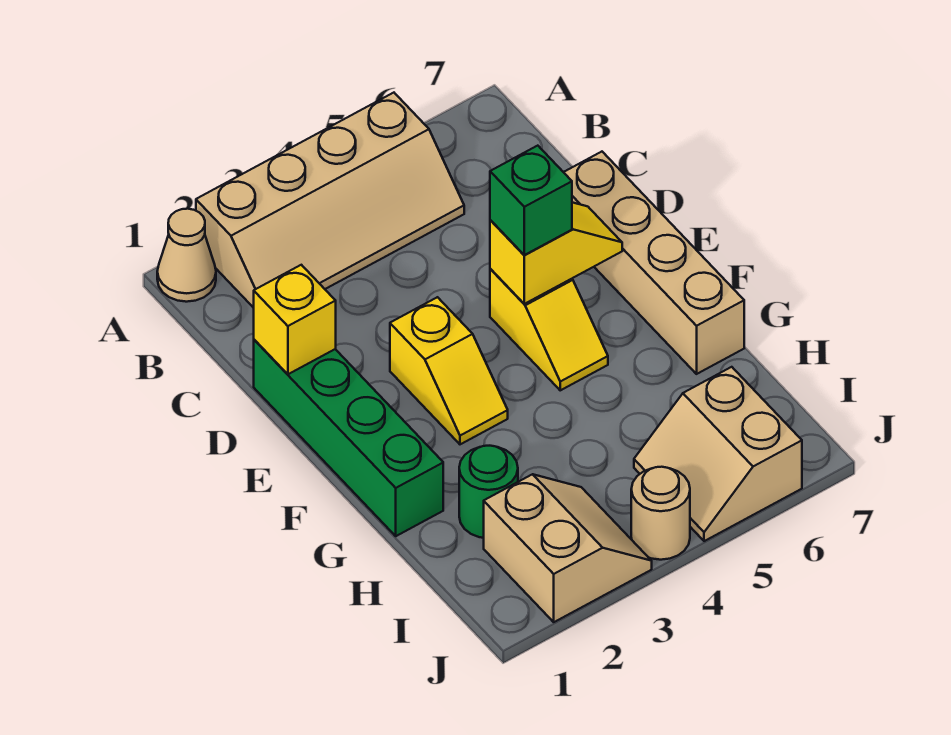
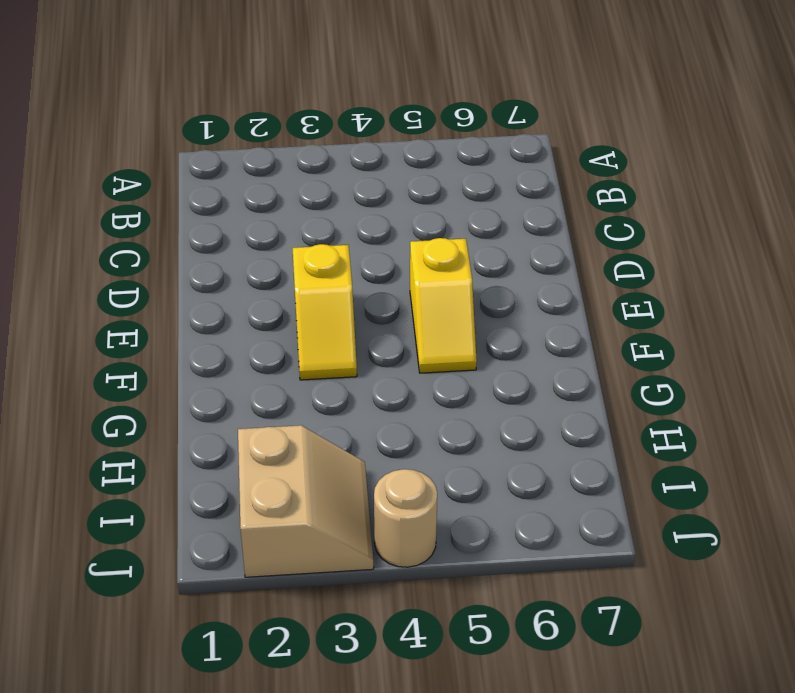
none -> tan 1x1 cone [157,209,216,302]
none -> tan 2x4 slope [196,93,464,308]
none -> green 1x4 brick [254,340,443,536]

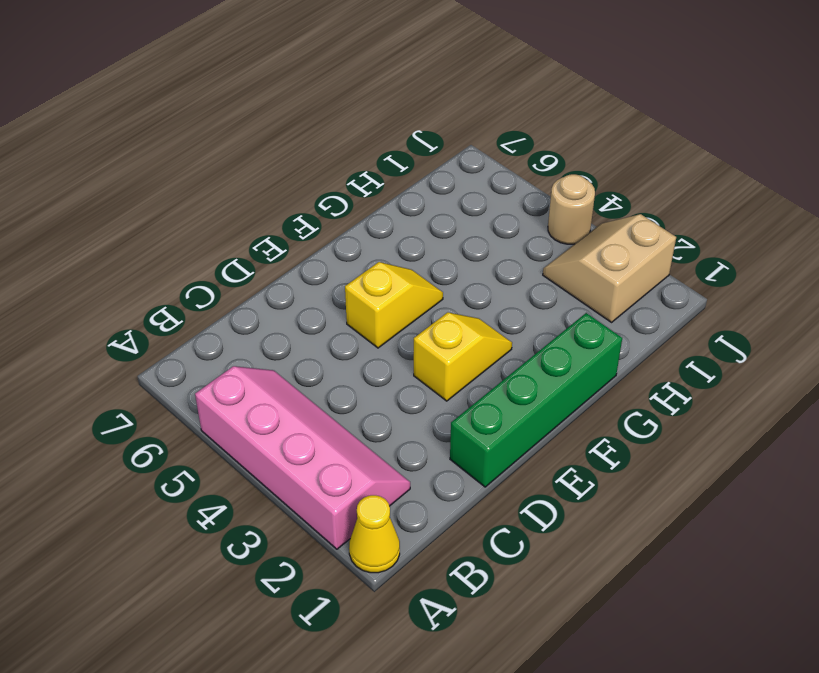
yellow 1x1 cone [349,495,400,573] -> tan 1x1 cone [157,209,216,302]
pink 2x4 slope [195,366,410,549] -> tan 2x4 slope [196,93,464,308]
none -> tan 1x4 brick [564,152,744,374]
none -> green 1x1 round brick [459,446,518,538]
none -> tan 2x2 slope [634,367,802,541]

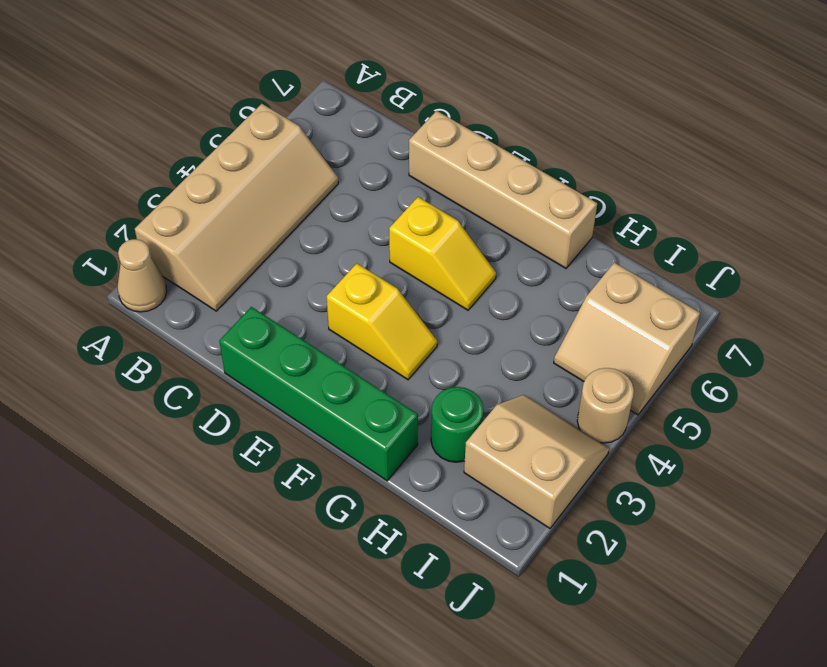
none -> yellow 1x1 brick [254,265,336,374]
none -> yellow 1x2 slope [490,202,622,304]
none -> green 1x1 brick [490,146,572,255]

